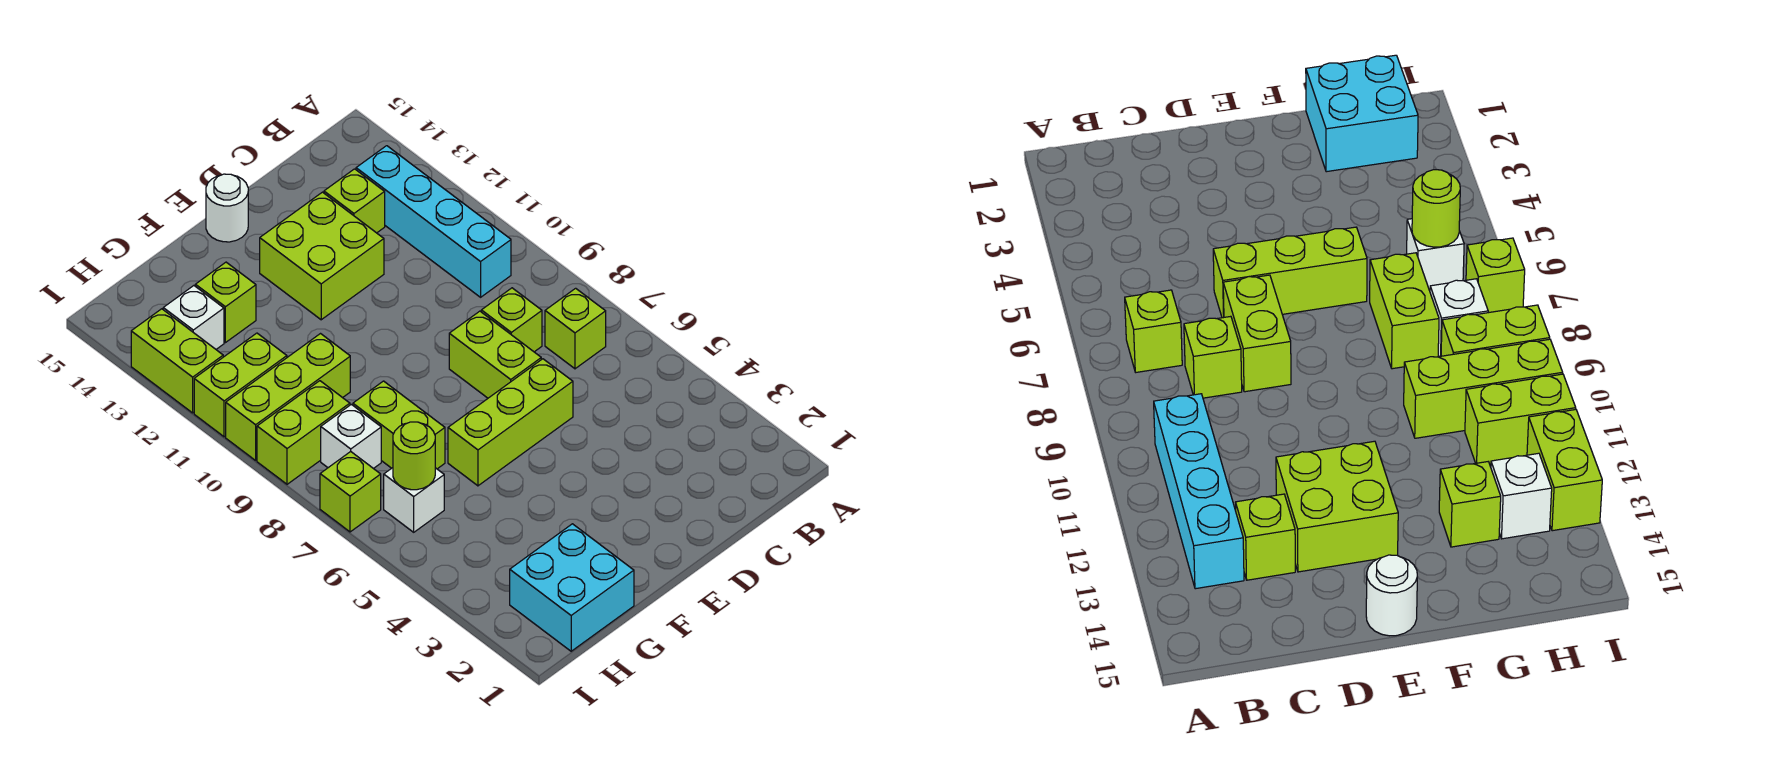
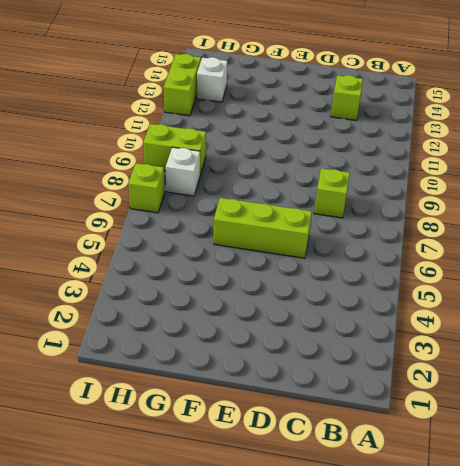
none -> lime 1x1 brick [545,288,606,369]
none -> cyan 1x4 brick [356,146,511,297]
none -> lime 1x2 brick [449,311,541,398]

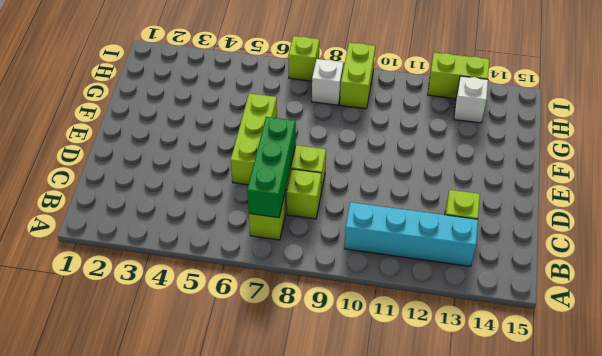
green 1x3 brick [247,117,296,218] -> none
none -> lime 2x2 brick [260,192,384,320]
none -> white 1x1 round brick [206,174,248,242]
none -> cyan 2x2 brick [510,524,634,651]

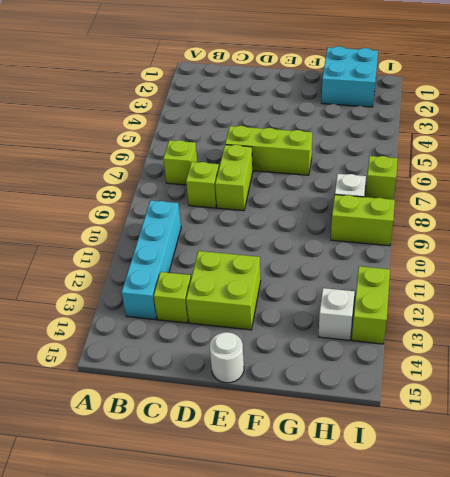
none -> lime 1x2 brick [353,381,445,469]
none -> lime 1x3 brick [226,334,350,460]
none -> lime 1x1 brick [195,262,256,343]

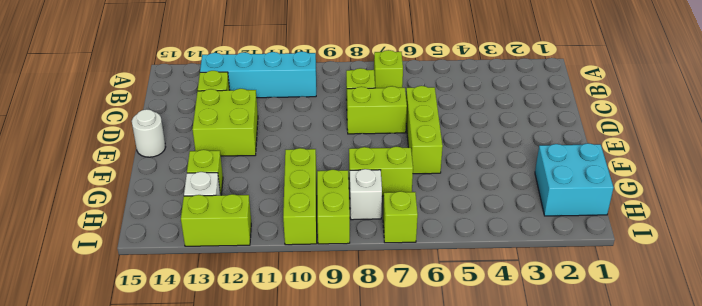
none -> white 1x1 brick [384,468,444,532]
none -> lime 1x2 brick [194,333,287,437]
none -> lime 1x1 round brick [393,422,435,490]

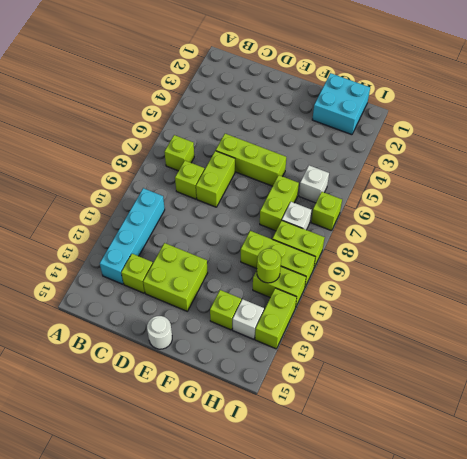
lime 1x1 round brick [257,249,281,283] -> lime 1x1 round brick moved to [393,422,435,490]

